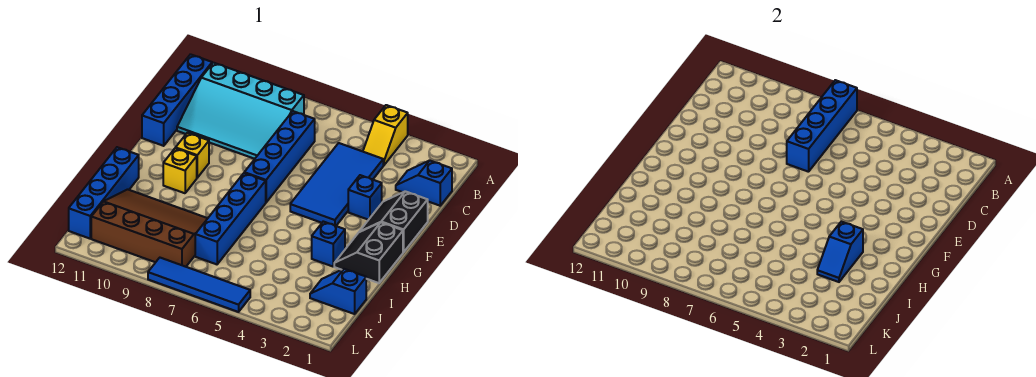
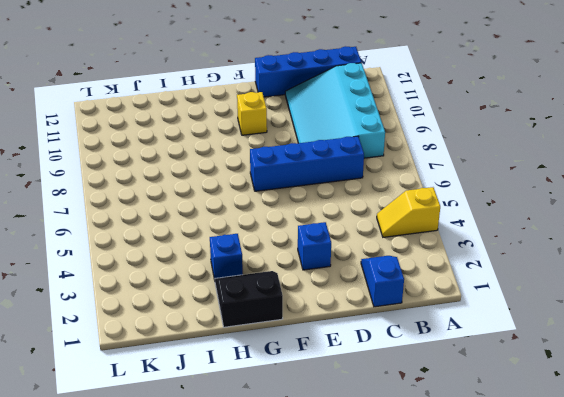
none -> blue 2x4 tile [290,143,383,226]
none -> black 2x2 slope [359,191,428,252]
none -> blue 1x4 brick [195,173,266,264]

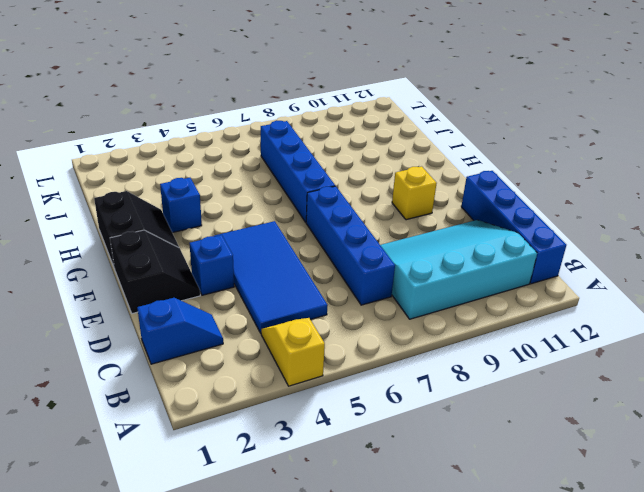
none -> yellow 1x1 brick [163,148,197,193]
none -> blue 1x4 brick [69,147,139,239]
none -> brown 3x4 slope [91,189,208,267]

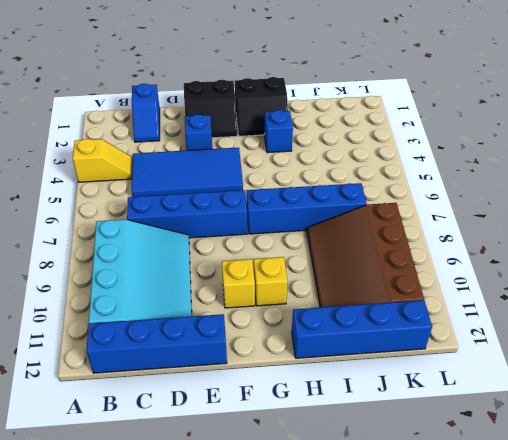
none -> blue 1x2 slope [310,269,366,314]
none -> blue 1x4 tile [148,258,250,312]
none -> blue 1x4 brick [787,80,857,172]

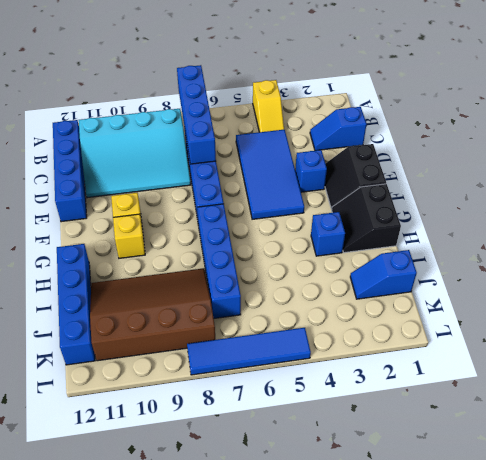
none -> blue 1x2 slope [817,222,863,282]

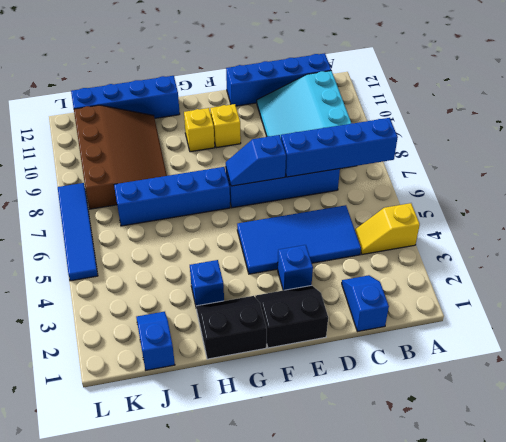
blue 1x2 slope [226,135,286,186] -> blue 1x2 slope moved to [817,222,863,282]

